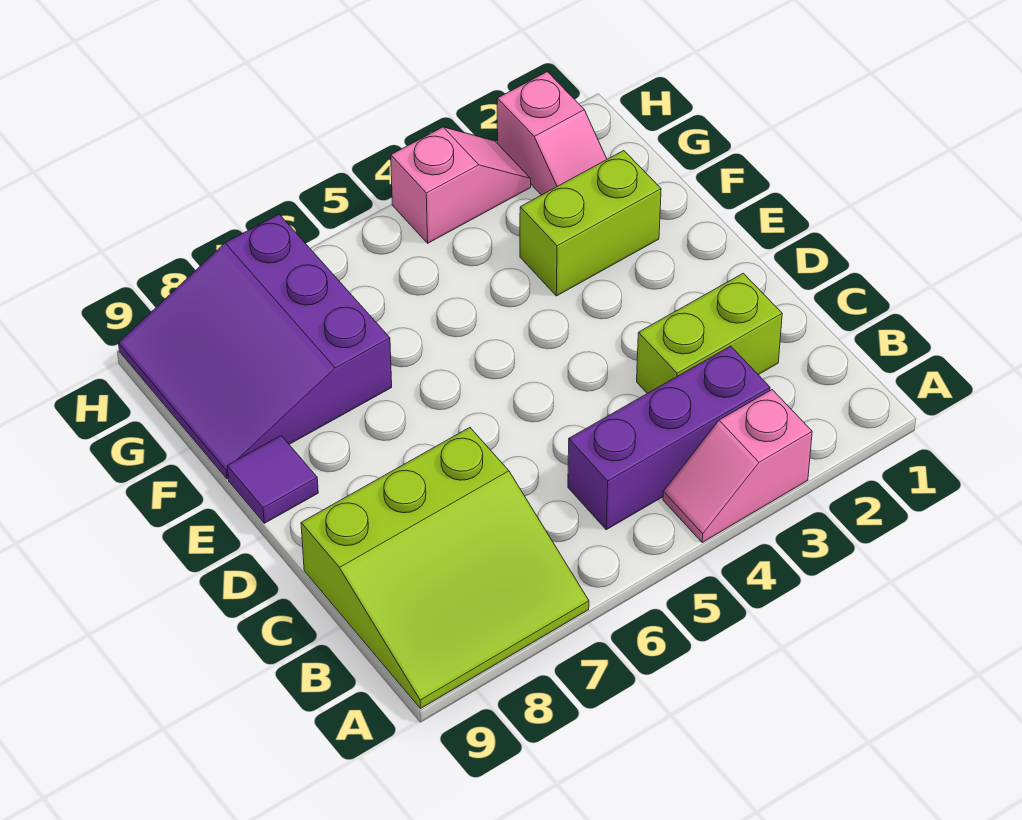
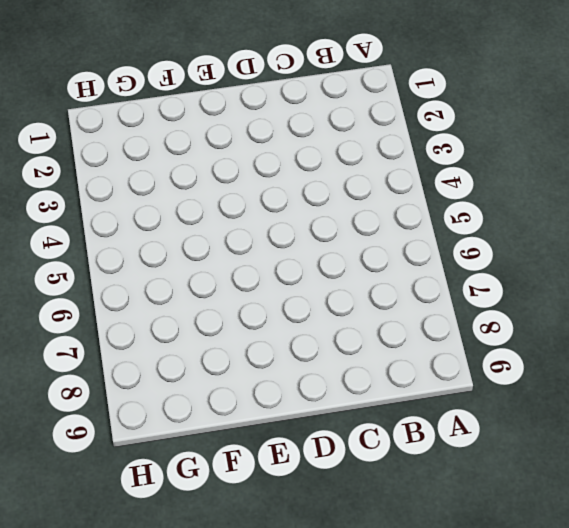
none -> pink 1x2 slope [663,390,812,542]
none -> lime 3x3 slope [301,427,589,709]

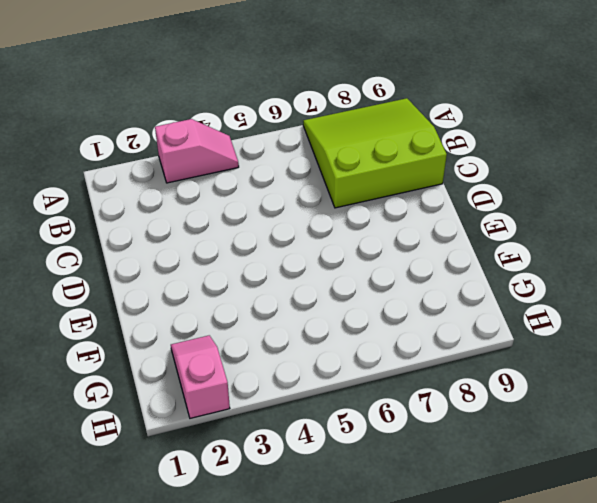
none -> purple 1x3 brick [568,346,770,530]
none -> lime 1x2 brick [637,273,782,393]

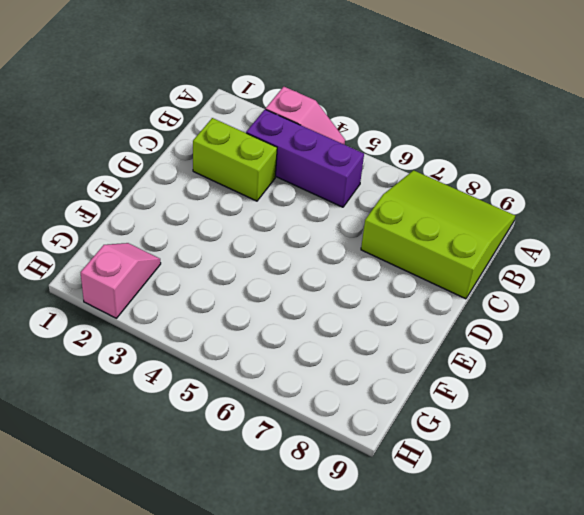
none -> purple 1x1 tile [227,436,318,523]
none -> lime 1x2 brick [520,151,661,296]

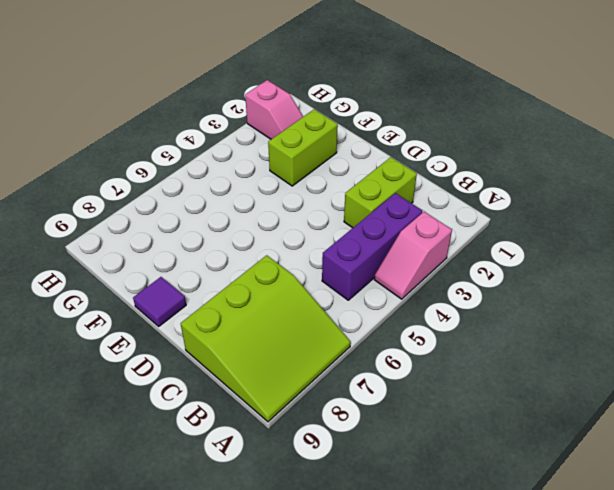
none -> purple 3x3 slope [119,214,392,479]
none -> pink 1x2 slope [391,127,531,243]

